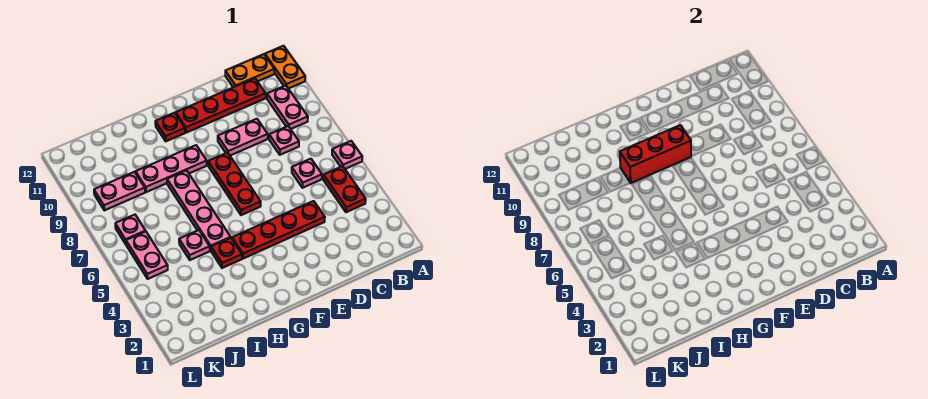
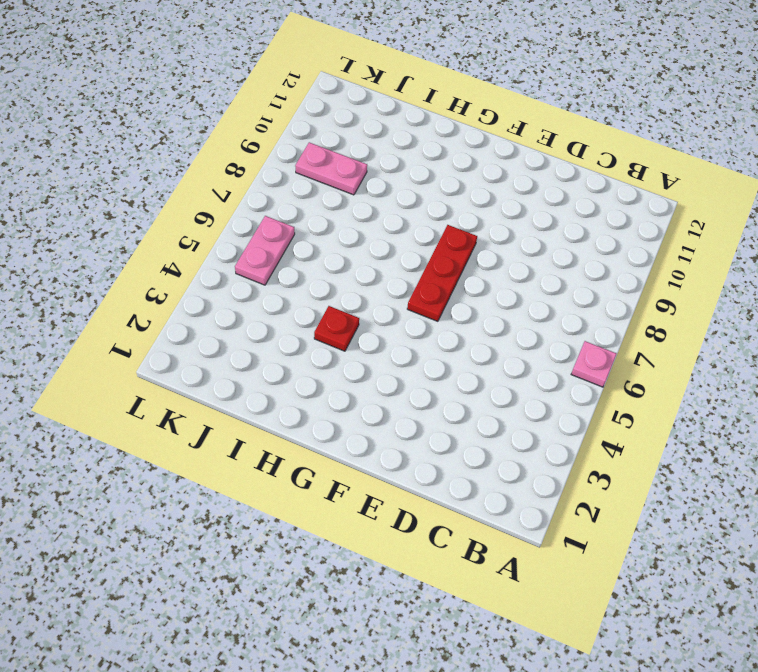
none -> orange 1x2 plate [265,46,305,89]
none -> red 1x2 plate [323,166,366,212]
none -> pink 1x2 plate [267,86,308,129]

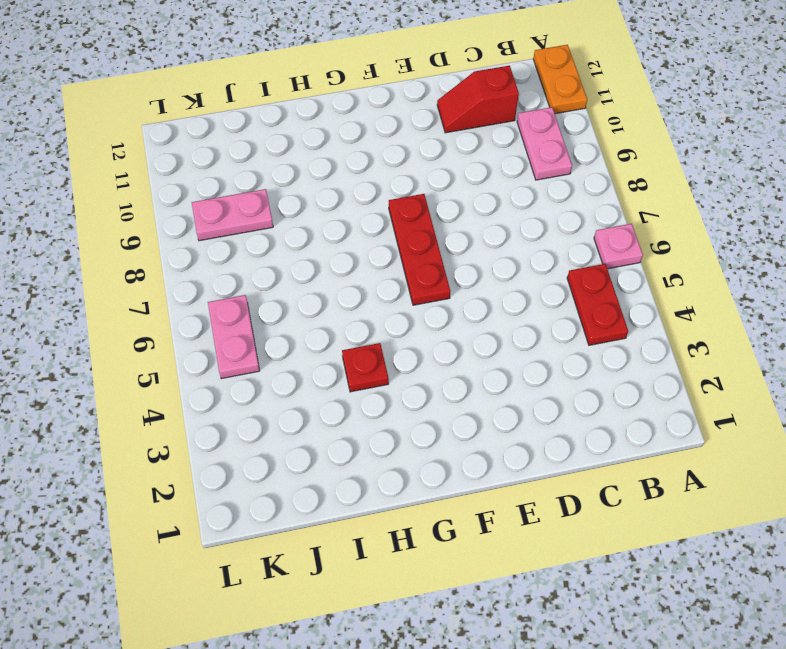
red 1x2 slope [437,66,519,133] -> red 1x4 plate [176,78,266,133]
none -> orange 1x2 plate [225,54,274,87]
none -> pink 1x1 plate [292,159,322,188]
none -> pink 1x1 plate [269,126,299,155]

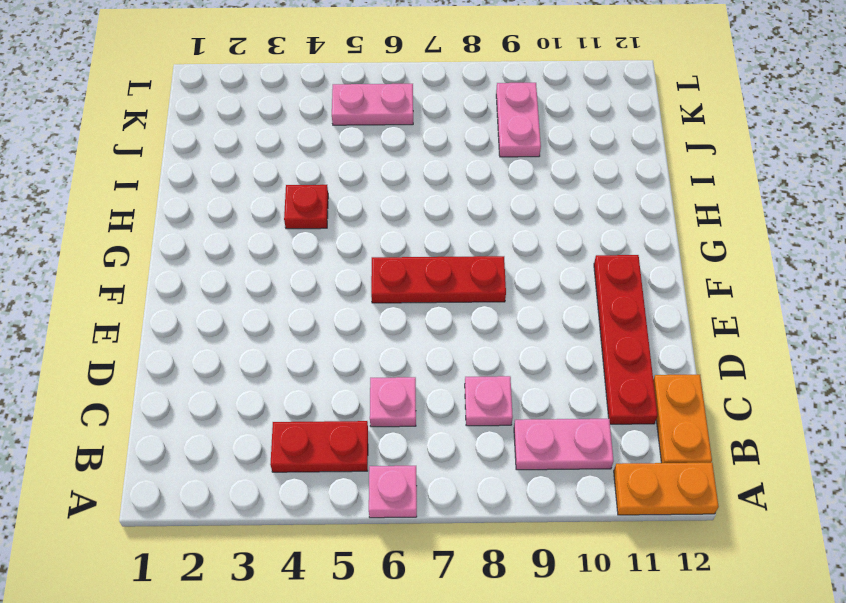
none -> red 1x4 plate [232,201,325,259]
none -> pink 1x2 plate [218,119,268,155]
none -> pink 1x3 plate [136,145,207,192]

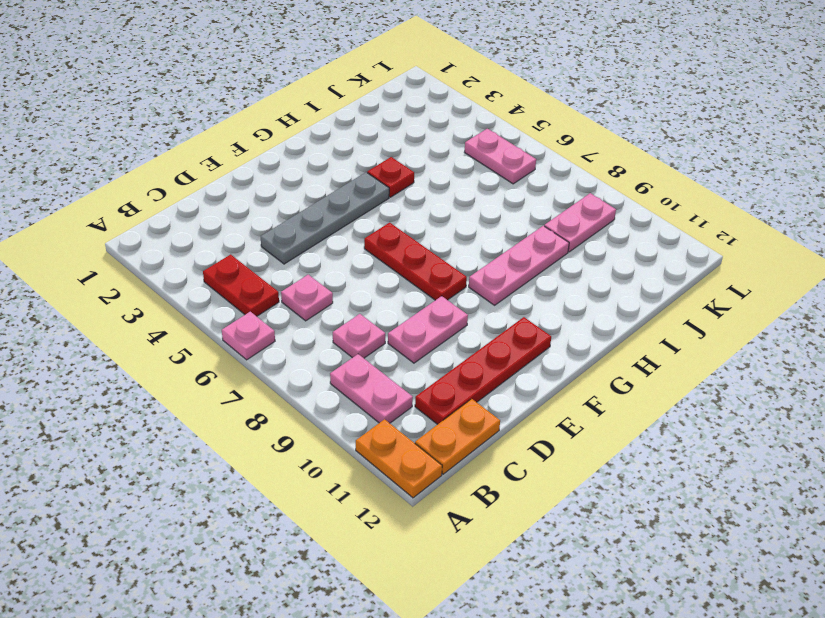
grey 1x4 plate [261,172,389,264] -> red 1x4 plate [232,201,325,259]
none -> red 1x1 plate [155,113,185,141]
none -> pink 1x4 plate [167,171,231,250]
none -> pink 1x1 plate [179,230,210,260]

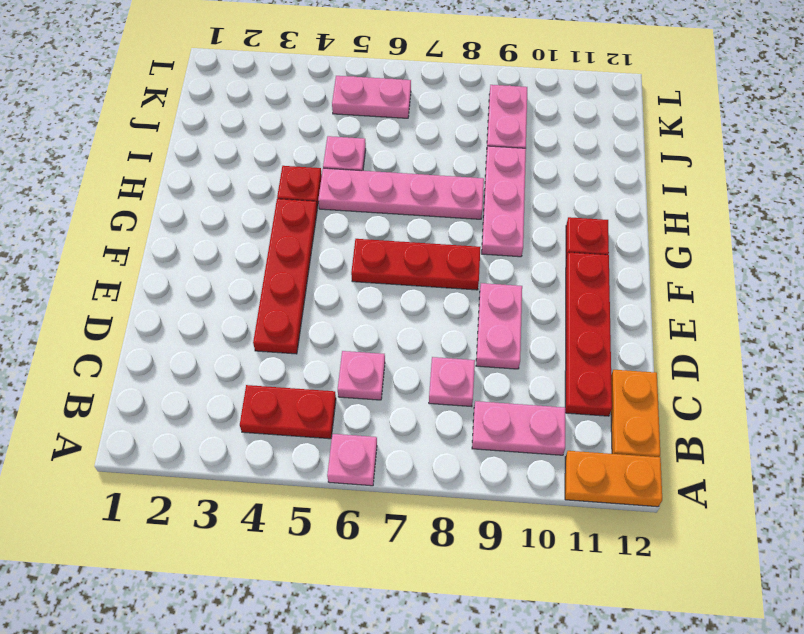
none -> pink 1x1 plate [115,215,146,244]
none -> red 1x3 brick [620,125,691,183]

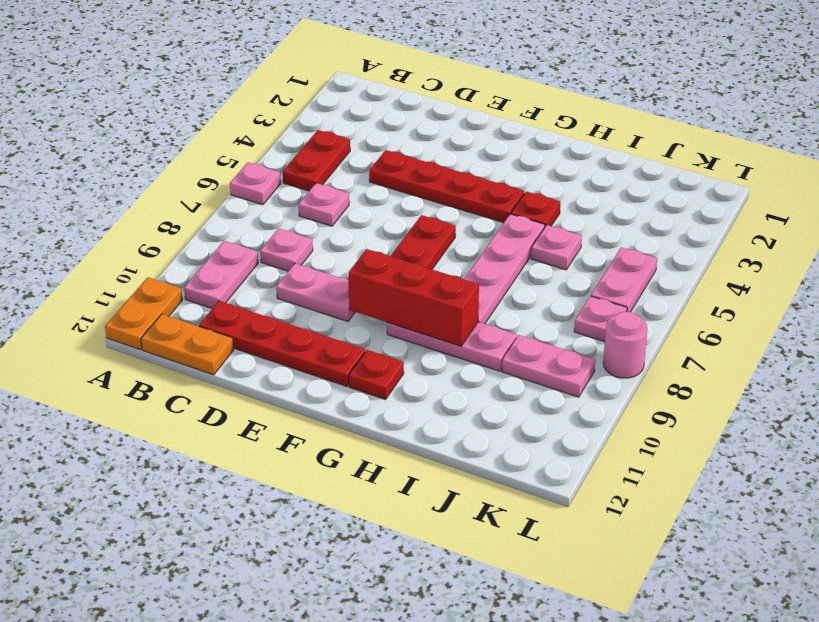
pink 1x1 round brick [603,312,647,378] -> none

